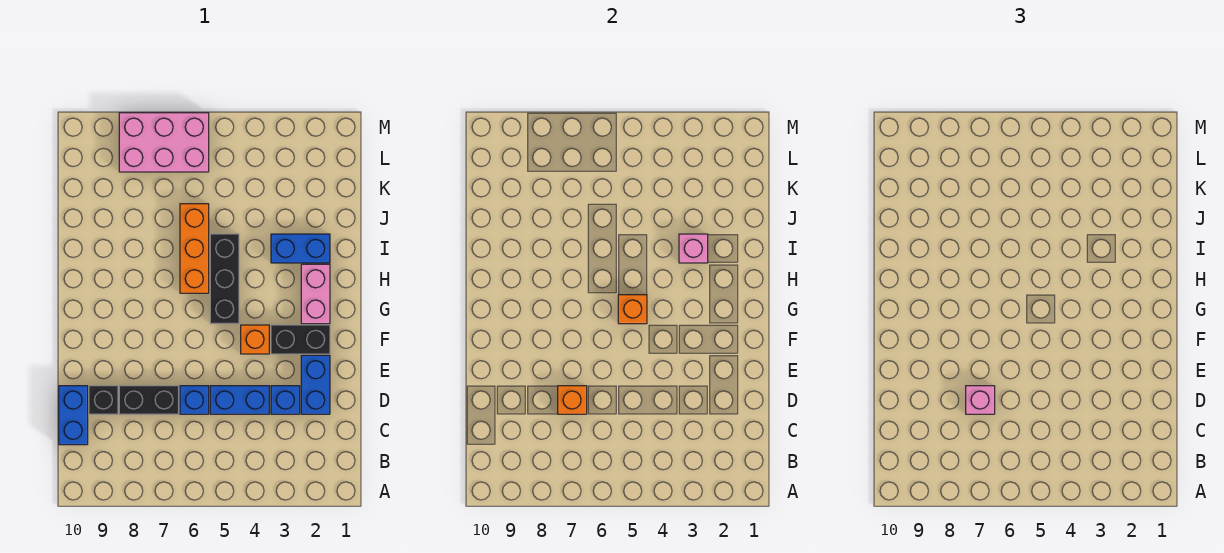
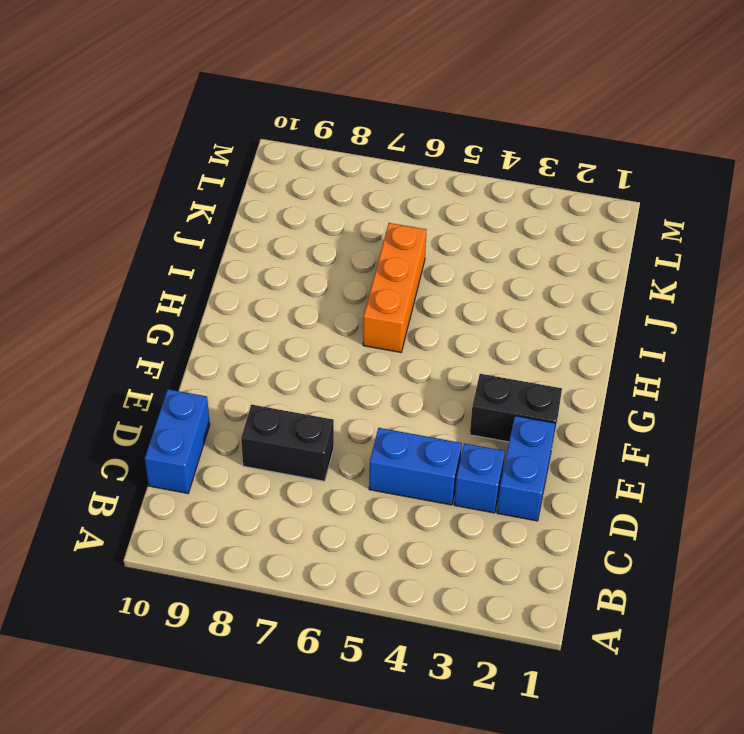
none -> blue 1x1 brick [180,386,209,414]
none -> black 1x1 brick [89,386,118,414]
none -> orange 1x1 brick [241,325,269,354]

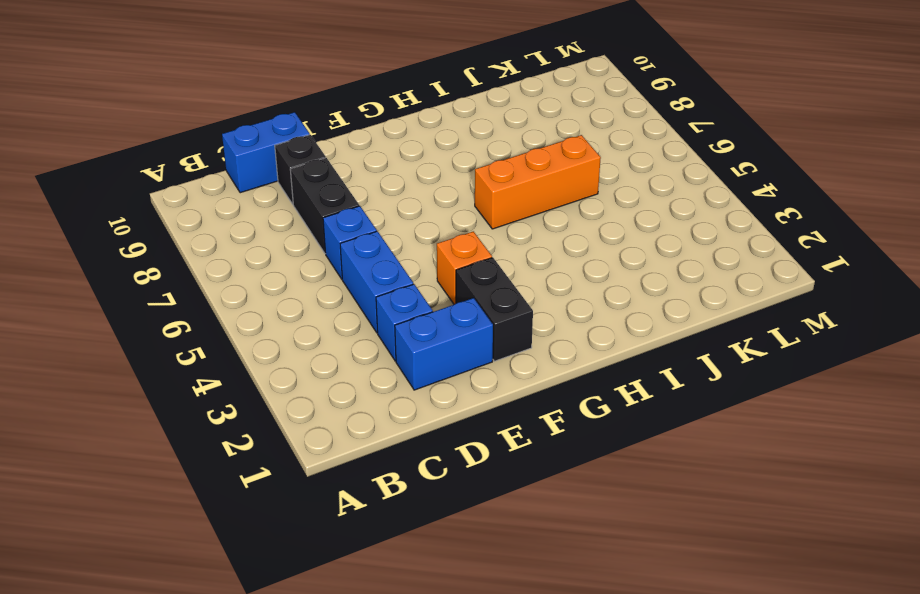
none -> pink 1x2 brick [301,264,330,324]
none -> black 1x3 brick [210,234,239,324]
none -> blue 1x2 brick [271,234,330,263]

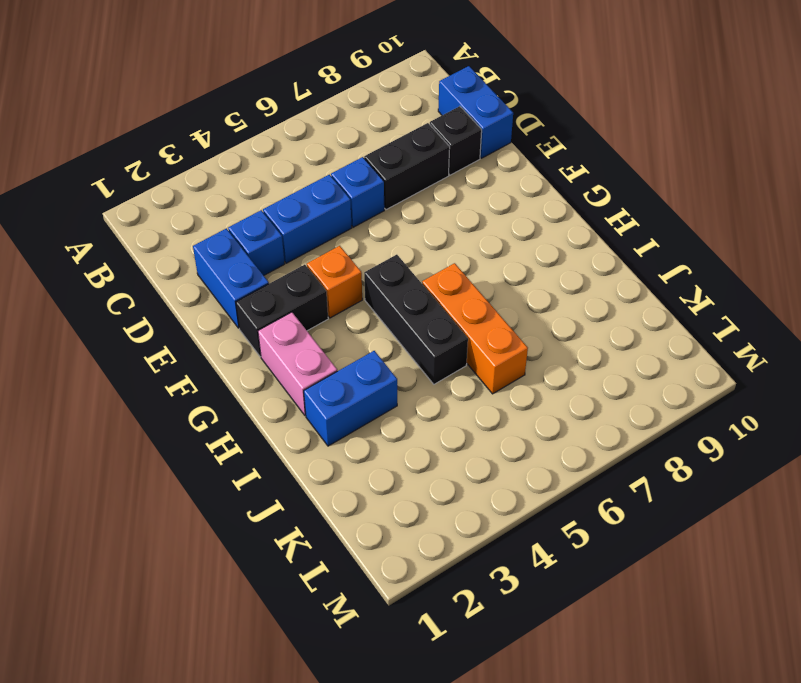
none -> pink 2x3 brick [119,113,209,172]
none -> orange 1x1 brick [558,386,587,414]
none -> orange 1x1 brick [618,295,647,324]

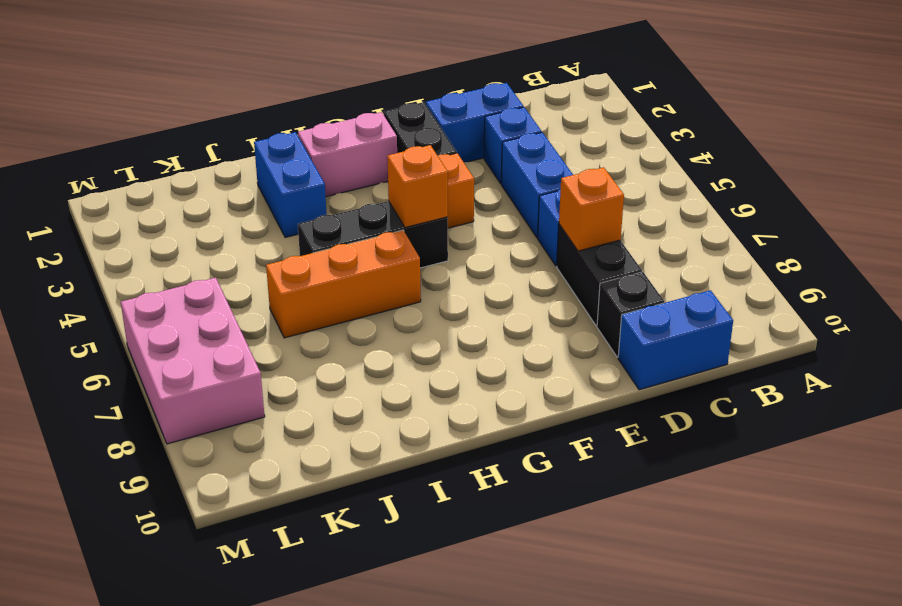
none -> pink 1x1 brick [679,234,708,263]
none -> pink 1x1 brick [966,386,995,414]

